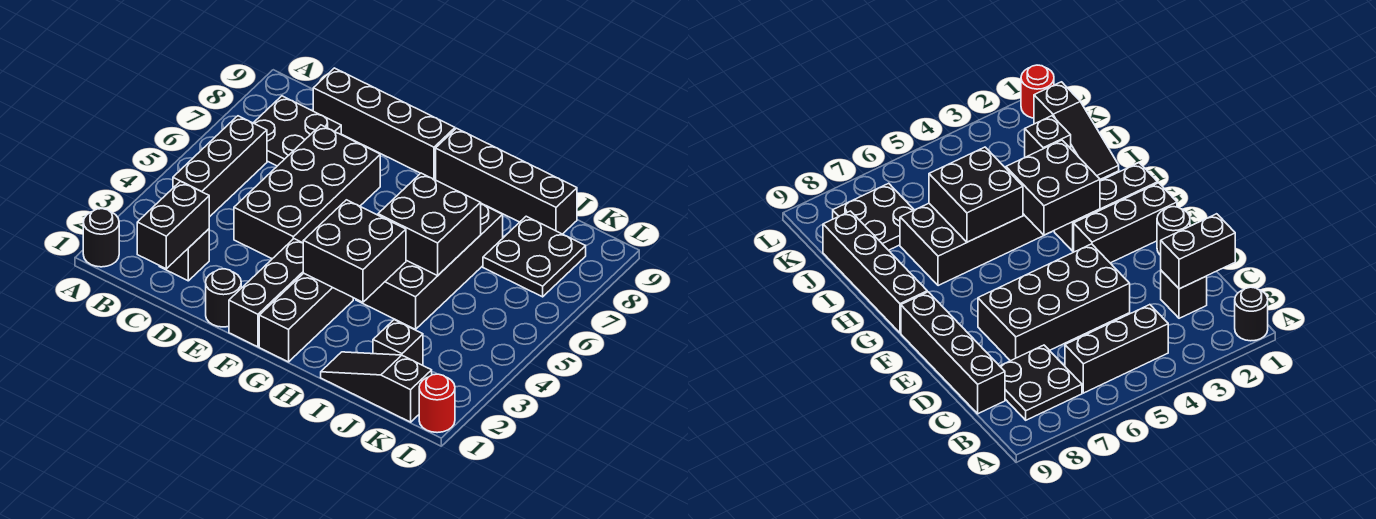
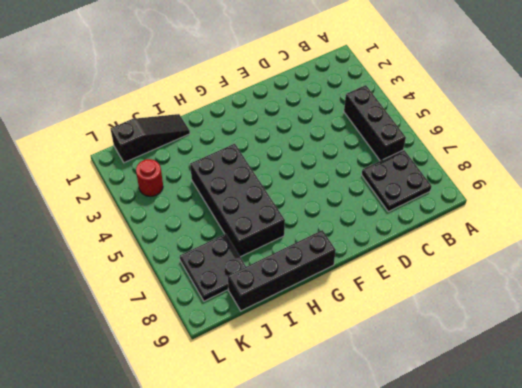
red 1x1 round brick [136,159,163,196] -> red 1x1 round brick moved to [419,374,455,433]
none -> black 1x1 round brick [83,209,119,267]
none -> black 1x1 brick [159,229,209,281]
none -> black 1x4 brick [313,68,455,180]

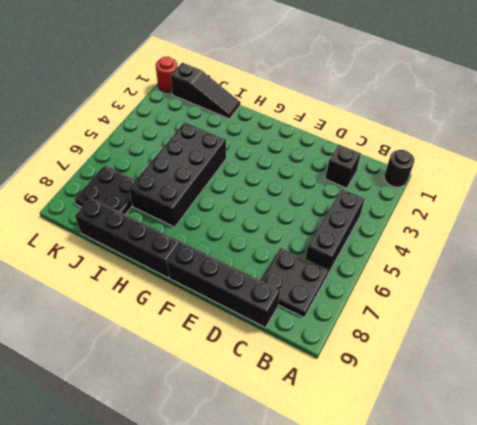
none -> black 2x4 brick [234,125,380,259]
none -> black 1x1 round brick [206,269,241,327]
none -> black 1x3 brick [229,239,303,347]

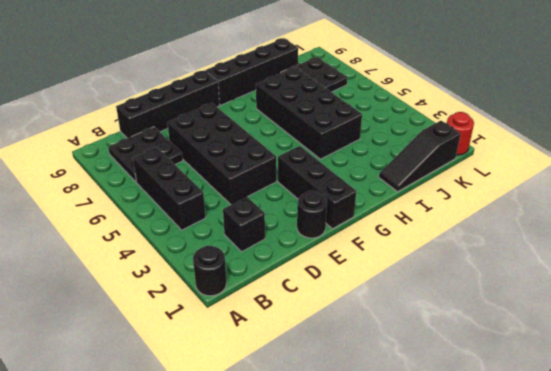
none -> black 1x3 brick [259,273,353,362]
none -> black 1x1 brick [373,320,423,365]
none -> black 1x2 brick [137,181,209,269]

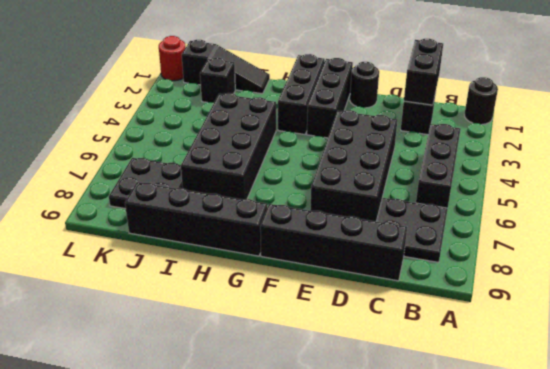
none -> black 2x2 brick [303,200,406,302]
none -> black 2x2 brick [378,173,481,276]

